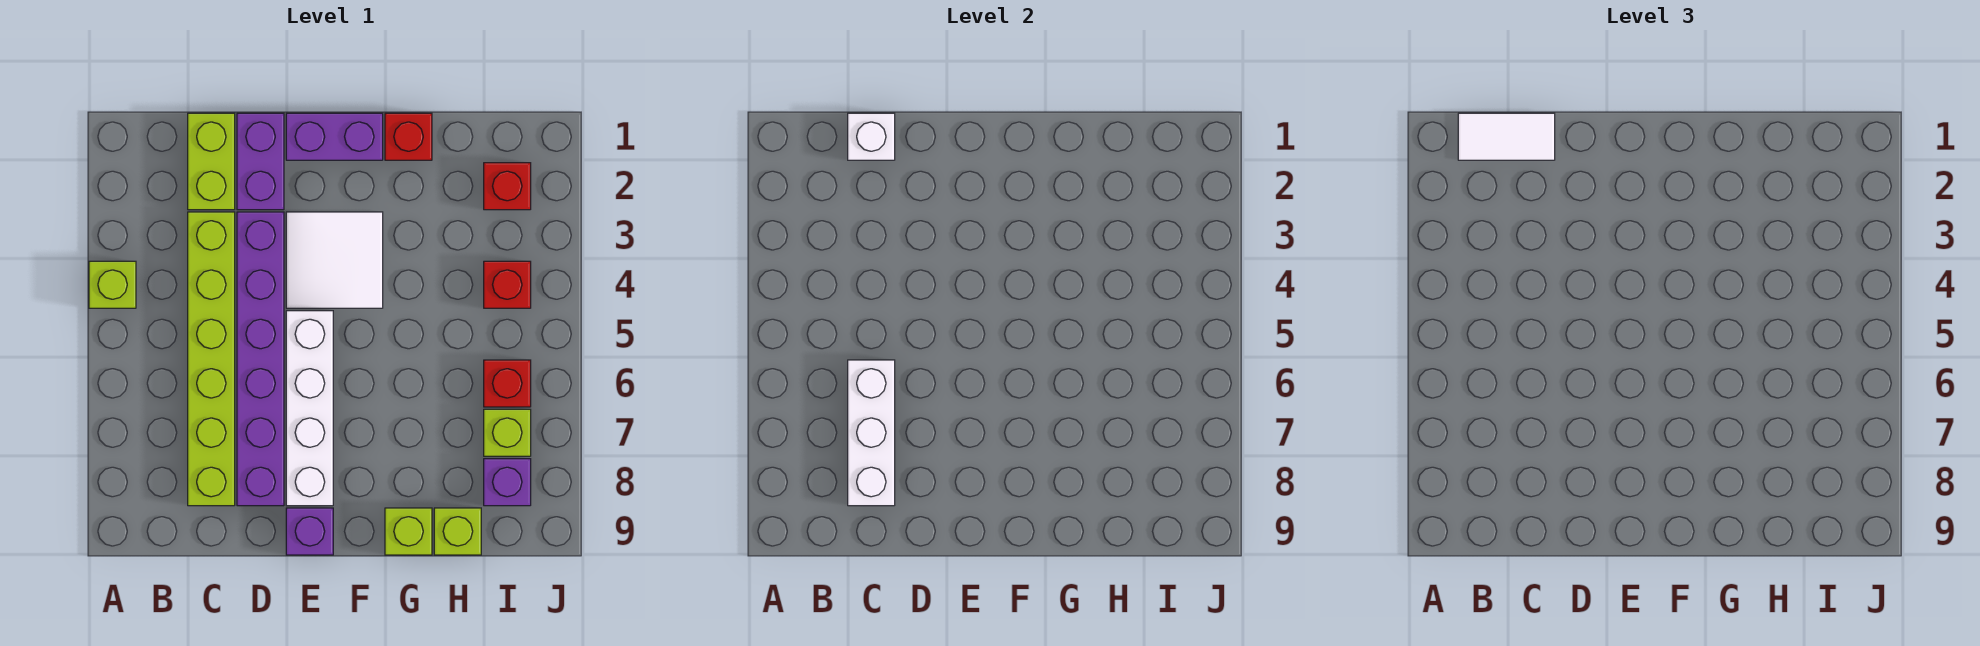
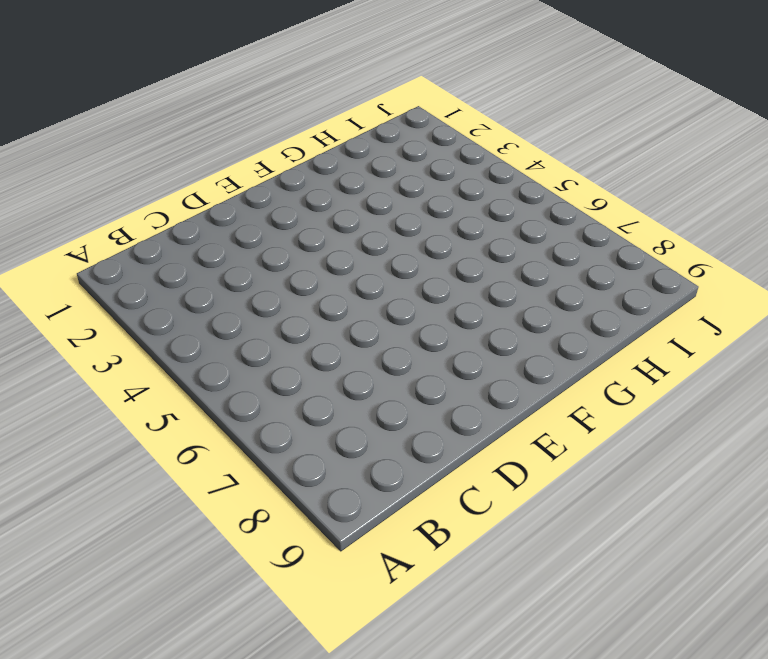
none -> lime 1x1 brick [89,261,136,308]
none -> lime 1x2 brick [188,113,235,210]
none -> lime 1x6 brick [188,212,235,506]

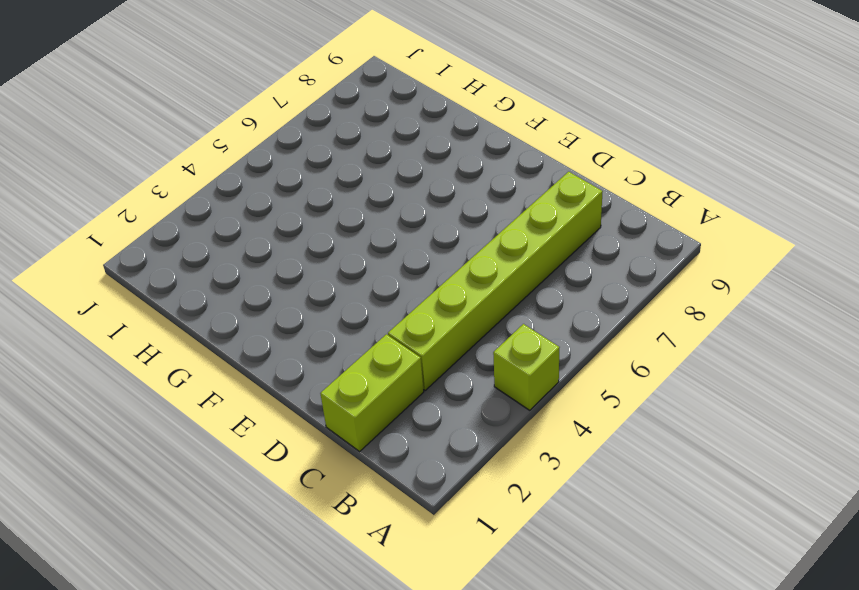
none -> purple 1x2 brick [237,113,284,210]
none -> purple 1x6 brick [237,212,284,506]
none -> purple 1x2 brick [286,113,383,160]

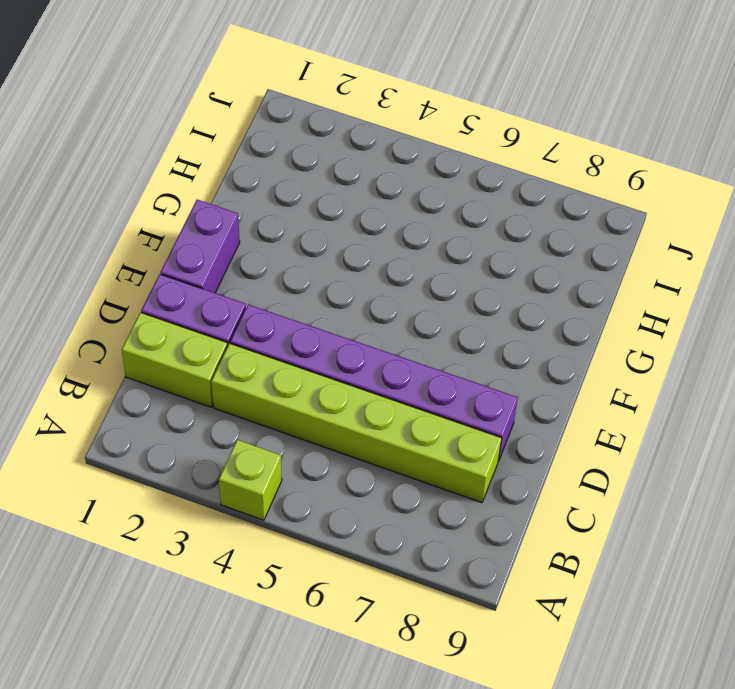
none -> white 2x2 tile [286,212,383,308]
none -> white 1x4 brick [286,311,333,506]
none -> purple 1x1 brick [286,508,333,555]

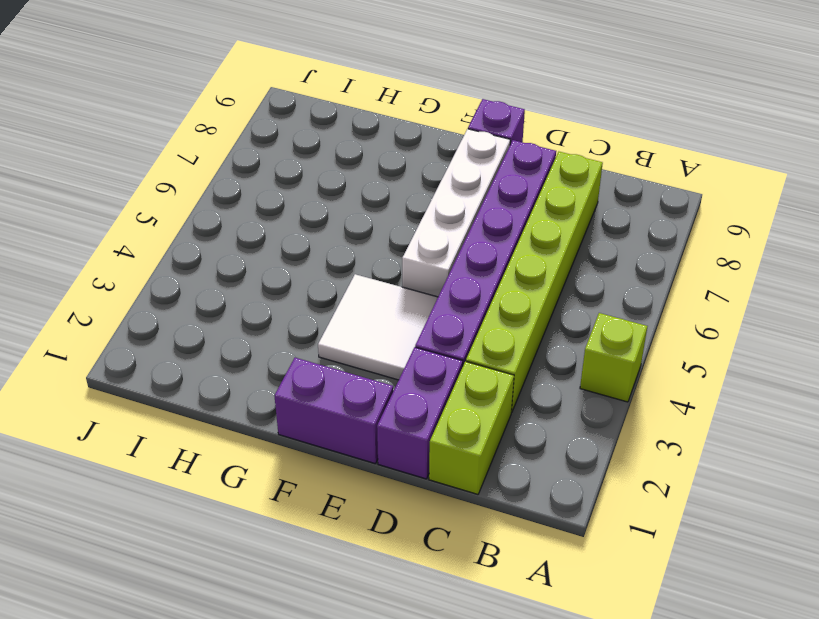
none -> red 1x1 brick [385,113,432,160]
none -> lime 1x1 brick [385,508,432,555]
none -> lime 1x1 brick [434,508,481,555]

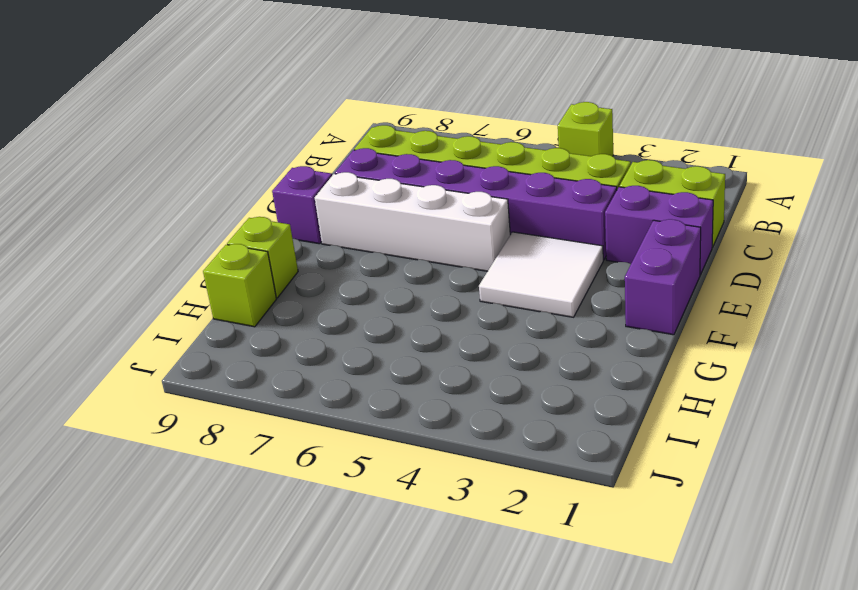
none -> red 1x1 brick [385,113,432,160]
none -> red 1x1 brick [484,163,531,210]
none -> red 1x1 brick [484,261,531,308]

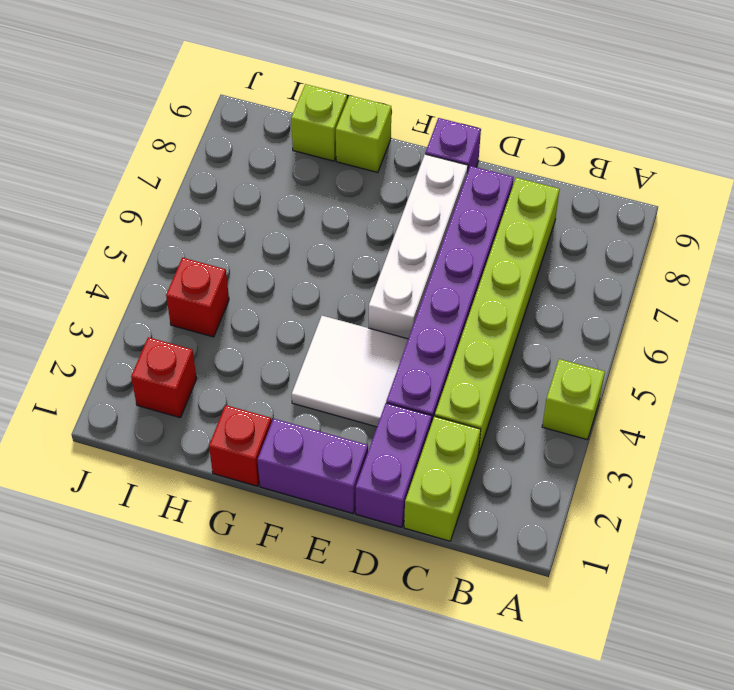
none -> red 1x1 brick [484,360,531,407]
none -> lime 1x1 brick [484,409,531,456]
none -> purple 1x1 brick [484,459,531,506]

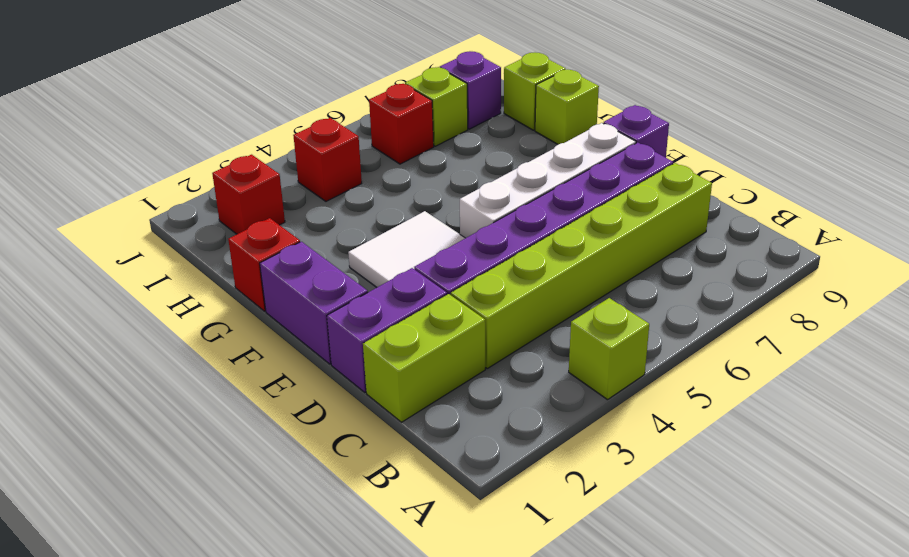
none -> white 1x1 brick [848,113,895,160]
none -> white 1x3 brick [848,360,895,506]
none -> white 1x2 tile [1458,113,1555,160]

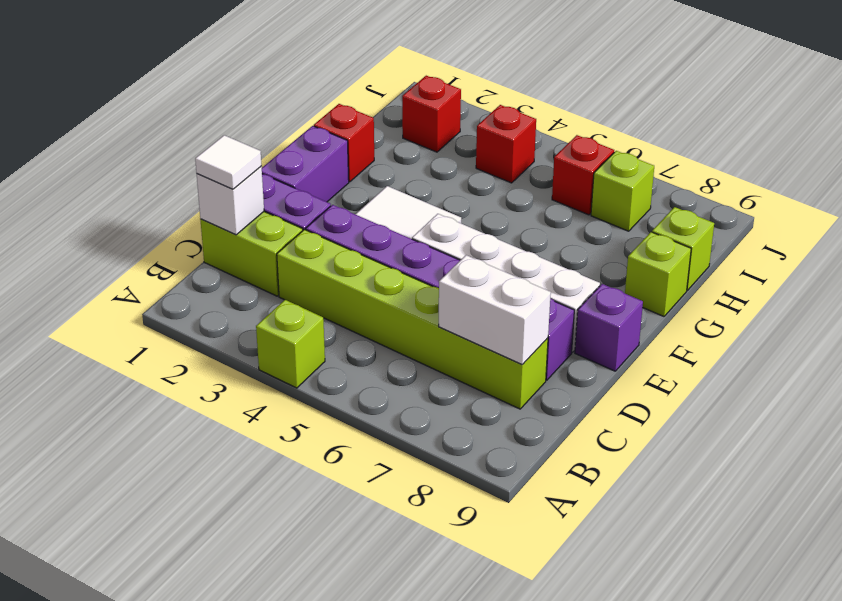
white 1x1 tile [195,135,261,189] -> white 1x2 tile [1458,113,1555,160]
white 1x2 brick [439,255,551,365] -> white 1x3 brick [848,360,895,506]
none -> purple 1x1 brick [484,459,531,506]

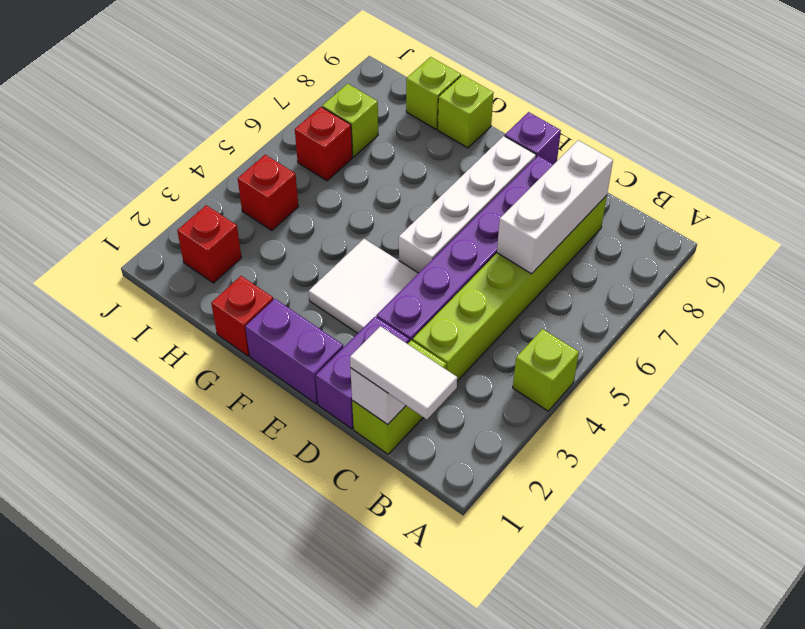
none -> purple 1x1 brick [484,459,531,506]

